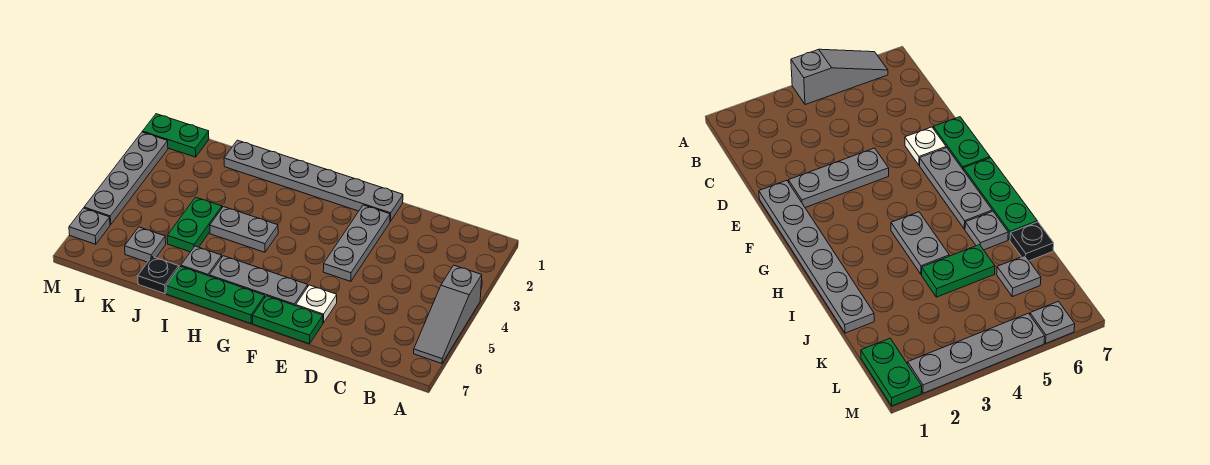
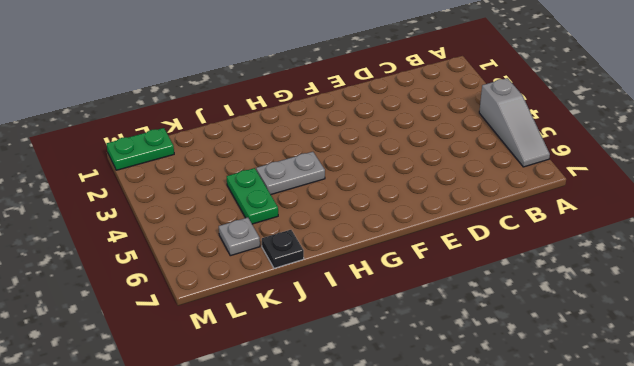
none -> grey 1x6 plate [224,140,403,221]
none -> grey 1x3 plate [323,205,390,281]
none -> white 1x1 plate [296,285,337,323]

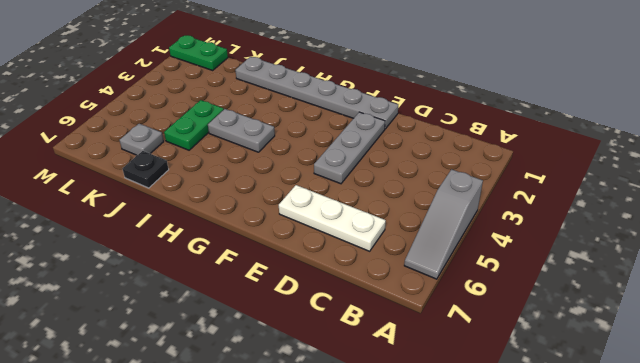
white 1x3 plate [279,185,386,251] -> white 1x1 plate [296,285,337,323]
none -> green 1x2 plate [253,296,323,344]
none -> grey 1x3 plate [209,256,308,306]
none -> green 1x3 plate [166,266,265,324]

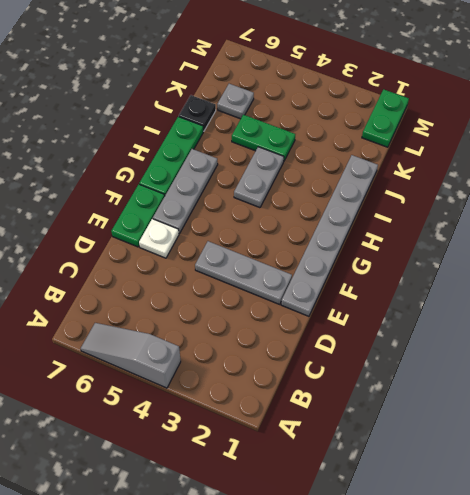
none -> grey 1x1 plate [181,246,222,276]
none -> grey 1x4 plate [84,132,168,225]
none -> grey 1x1 plate [69,208,110,244]

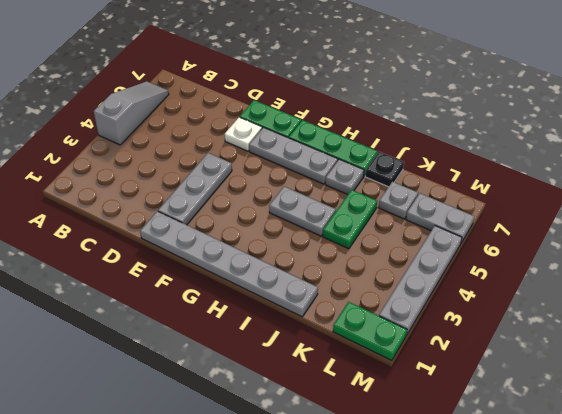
grey 1x2 plate [406,193,474,243] -> grey 1x1 plate [69,208,110,244]

